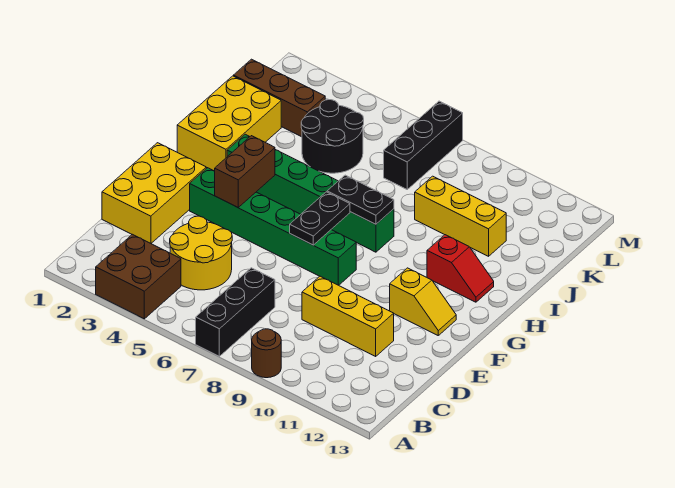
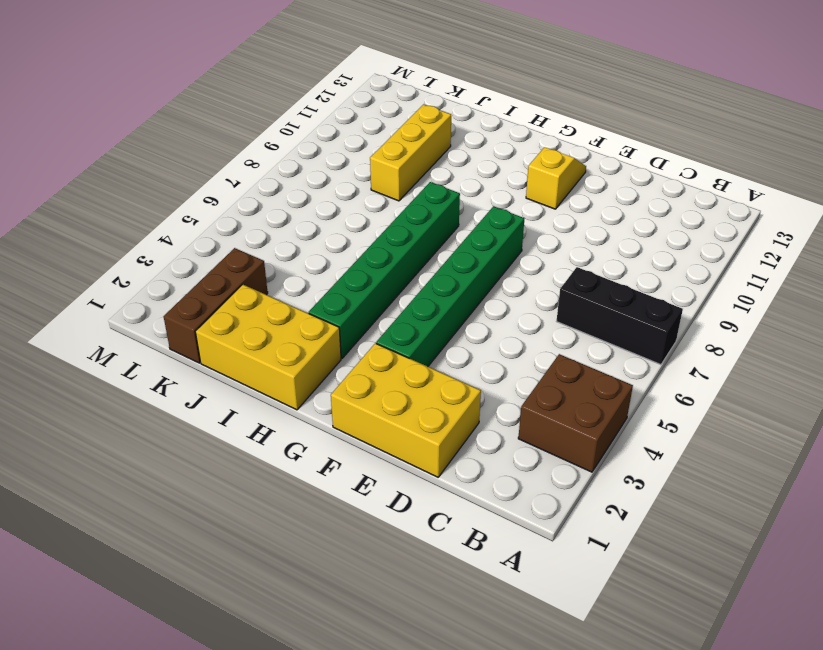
none -> brown 1x1 round brick [252,329,281,378]
none -> yellow 2x2 round brick [170,216,232,290]
none -> yellow 1x3 brick [302,276,394,356]

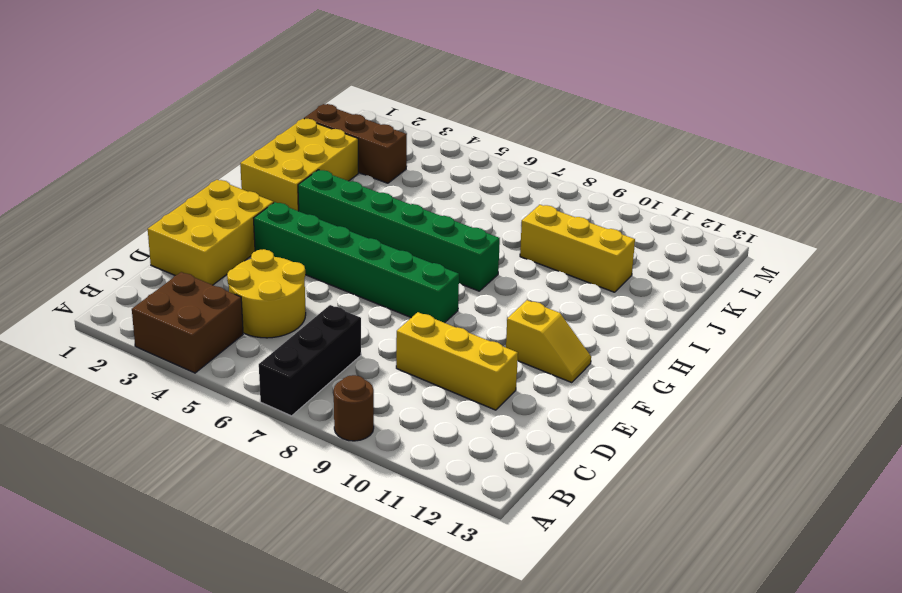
none -> red 1x2 slope [427,235,494,302]
none -> black 2x2 round brick [301,100,364,173]
none -> black 1x3 brick [384,101,463,189]

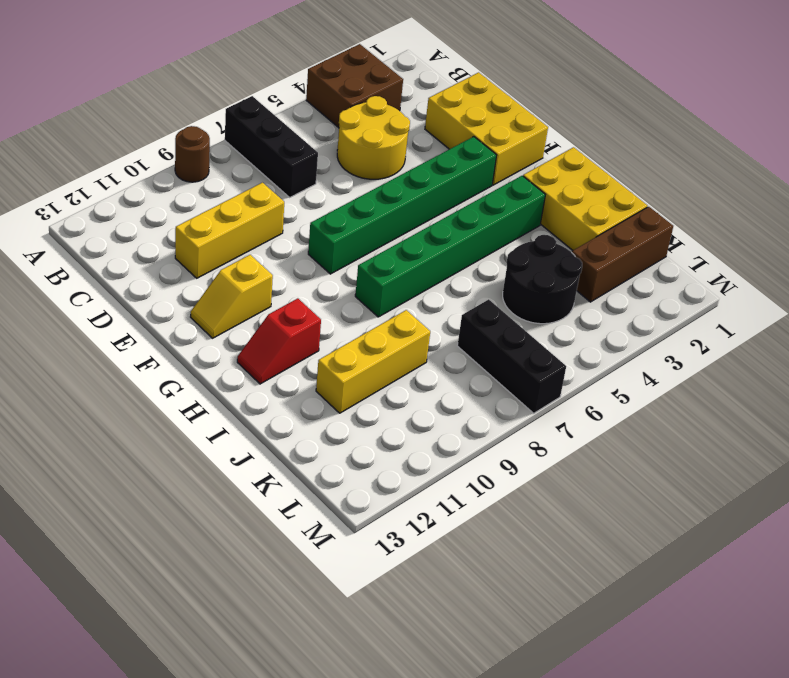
none -> brown 1x2 brick [215,136,275,207]
none -> black 1x2 plate [290,192,350,245]
none -> black 1x2 plate [327,175,394,224]

